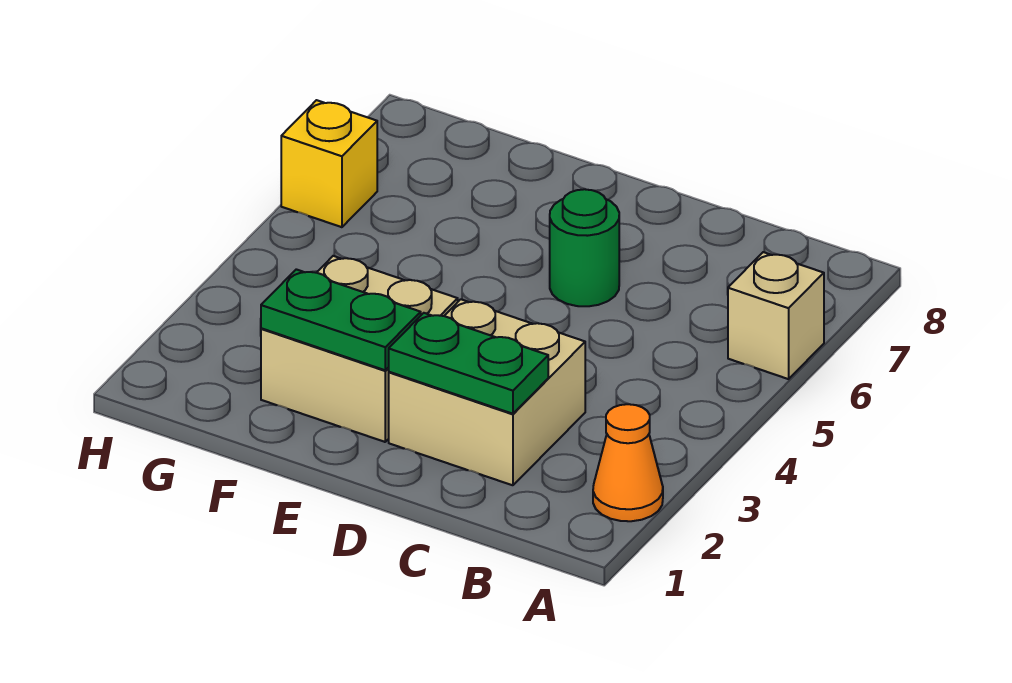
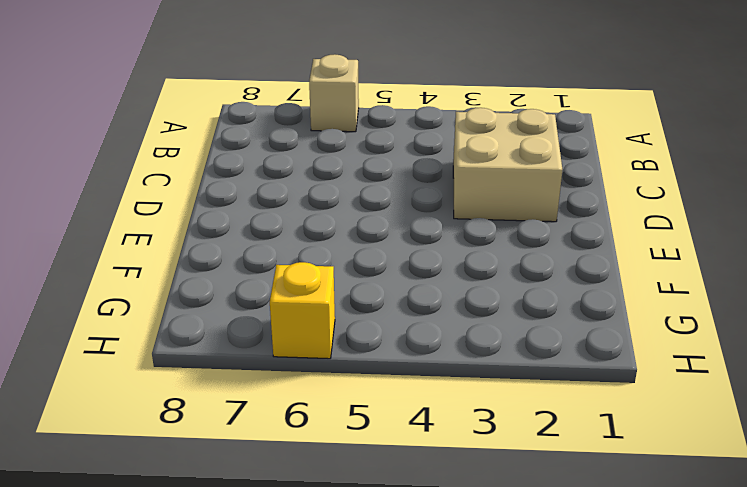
none -> orange 1x1 cone [593,404,663,521]
none -> green 1x1 round brick [550,189,619,306]

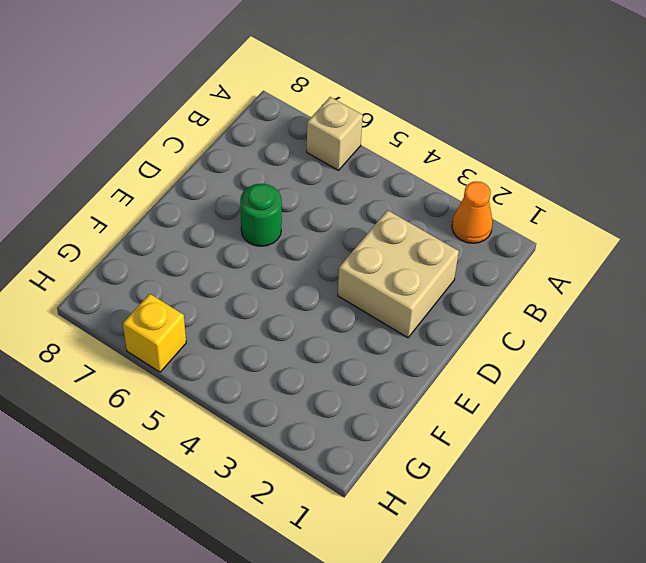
none -> tan 2x2 brick [261,256,458,442]
none -> green 1x2 plate [389,313,548,414]

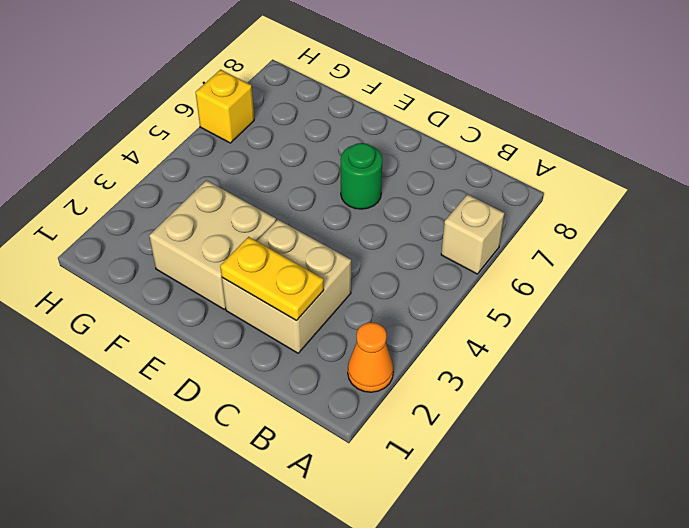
yellow 1x2 plate [220,237,324,321] -> green 1x2 plate [389,313,548,414]
none -> green 1x2 plate [261,269,421,370]

